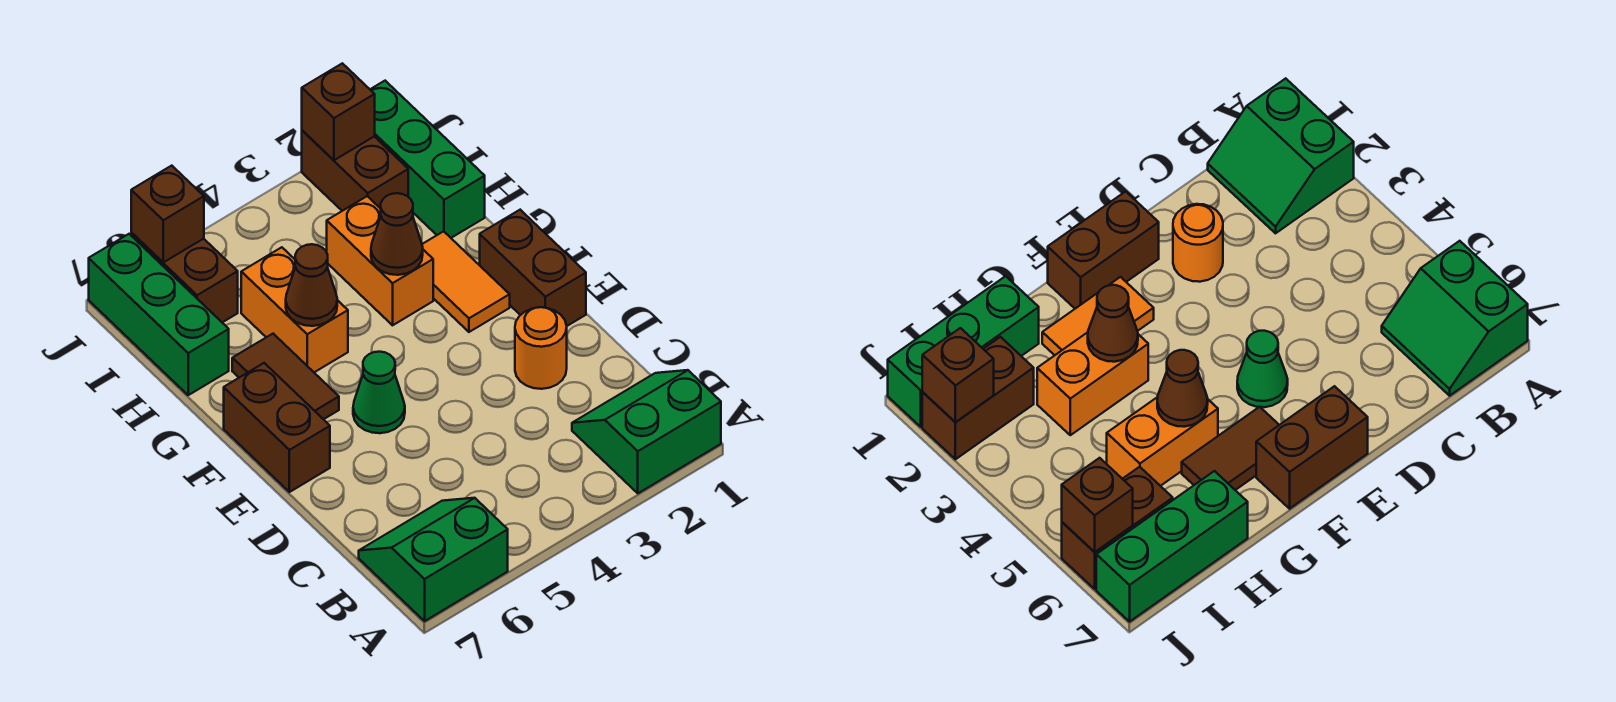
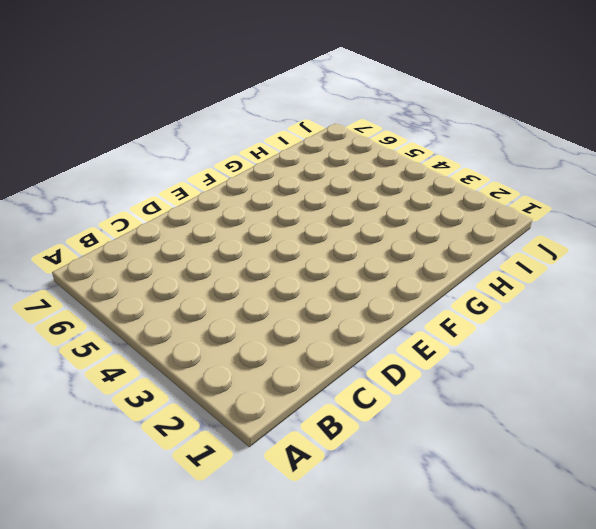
none -> green 2x2 slope [572,370,721,493]
none -> green 2x2 slope [359,498,508,621]
none -> orange 1x1 round brick [515,307,567,389]

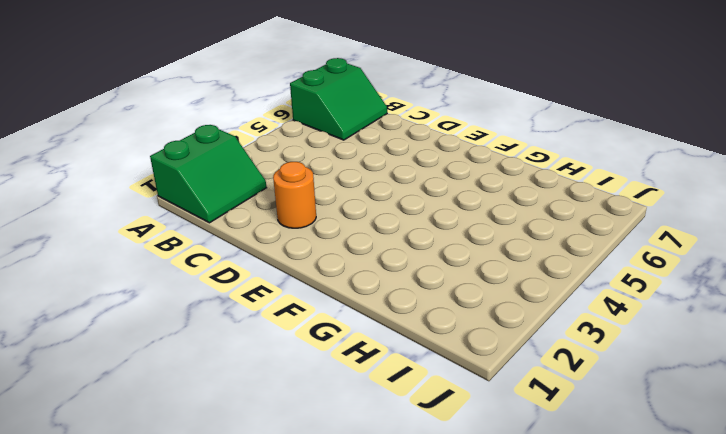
none -> brown 1x2 brick [480,210,586,326]
none -> green 1x1 cone [353,352,405,433]
none -> brown 1x2 brick [224,363,330,492]

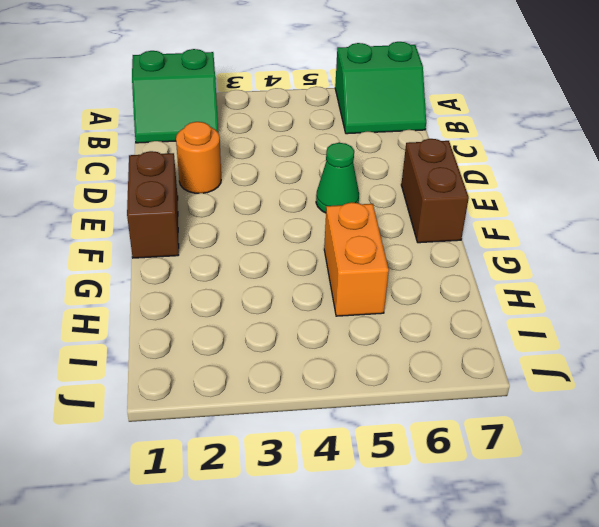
none -> orange 1x2 tile [422,231,510,332]
none -> brown 1x2 tile [232,334,339,419]
none -> orange 1x2 brick [327,196,433,325]

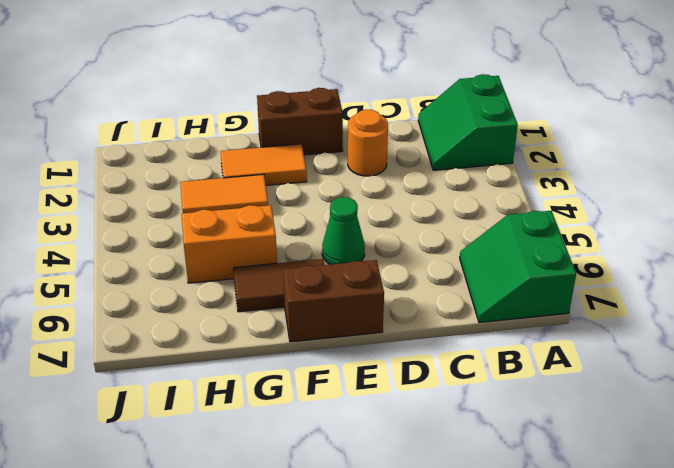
orange 1x2 tile [180,174,268,213] -> orange 1x2 brick [327,196,433,325]
none -> green 1x3 brick [370,81,485,238]
none -> green 1x3 brick [89,234,229,395]
none -> brown 1x2 brick [302,130,408,211]

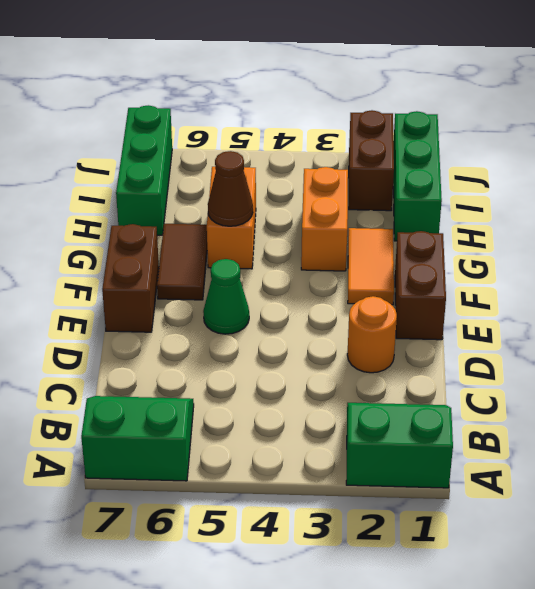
none -> brown 1x2 brick [131,233,238,322]
none -> brown 1x1 cone [371,193,423,275]
none -> brown 1x1 brick [302,63,375,160]

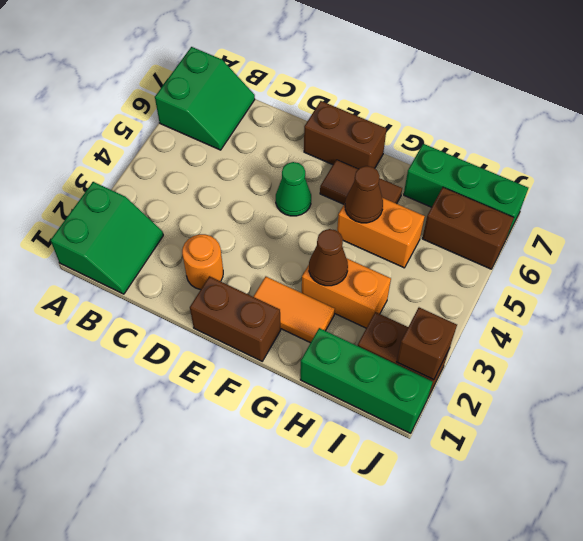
none -> brown 1x1 brick [131,166,204,262]

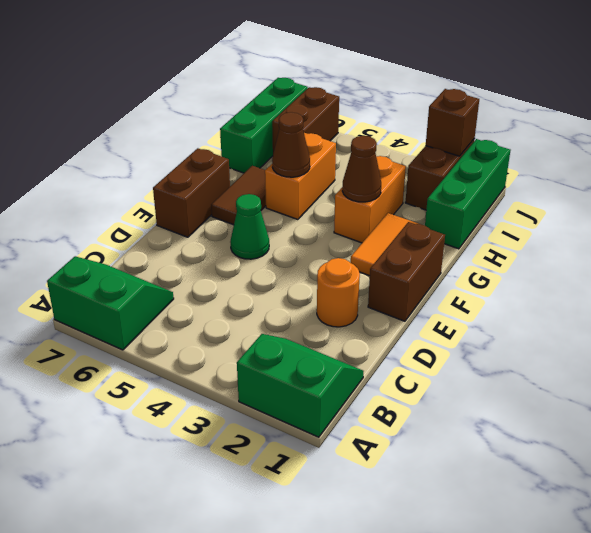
none -> brown 1x1 brick [131,166,204,262]

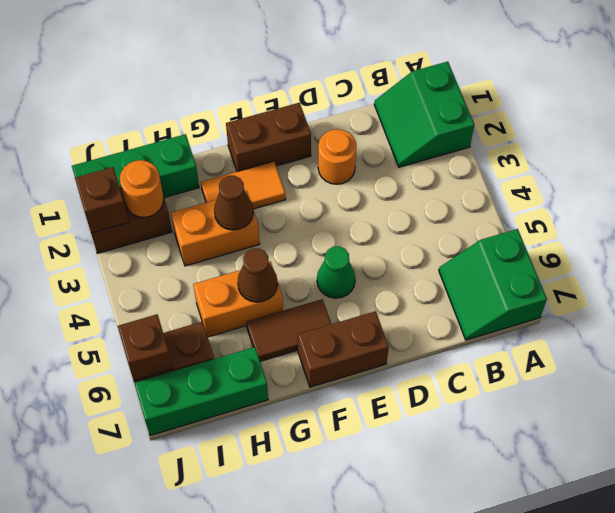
orange 1x1 round brick [120,160,164,217] -> none

